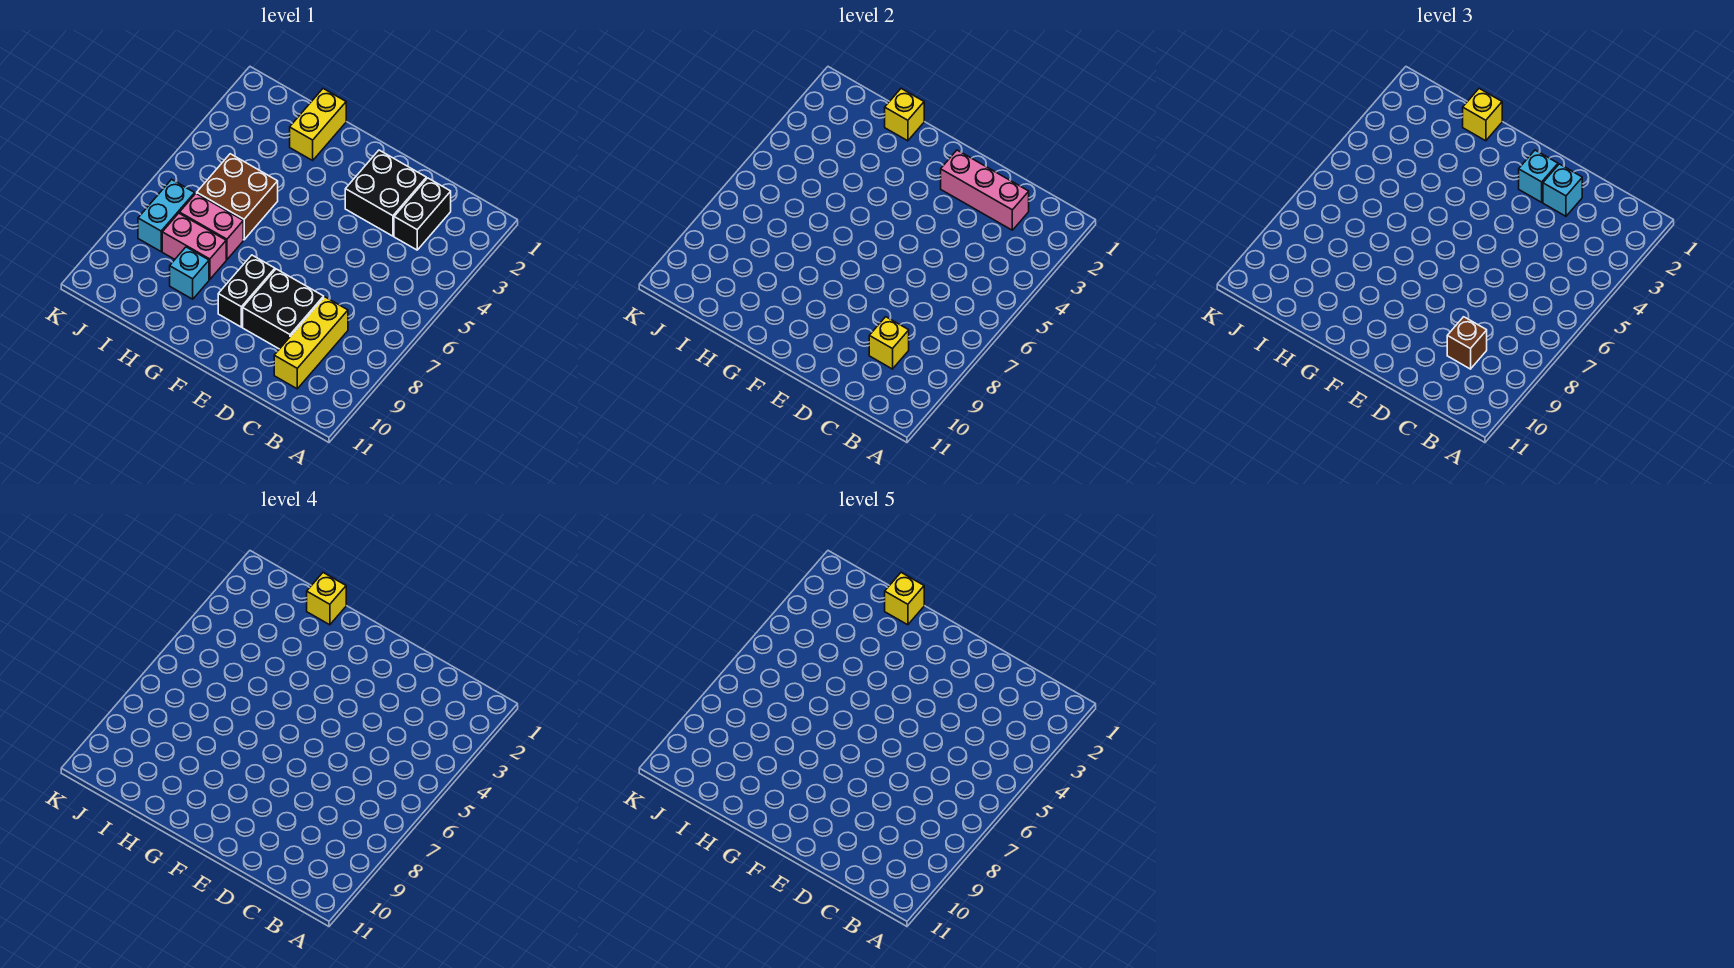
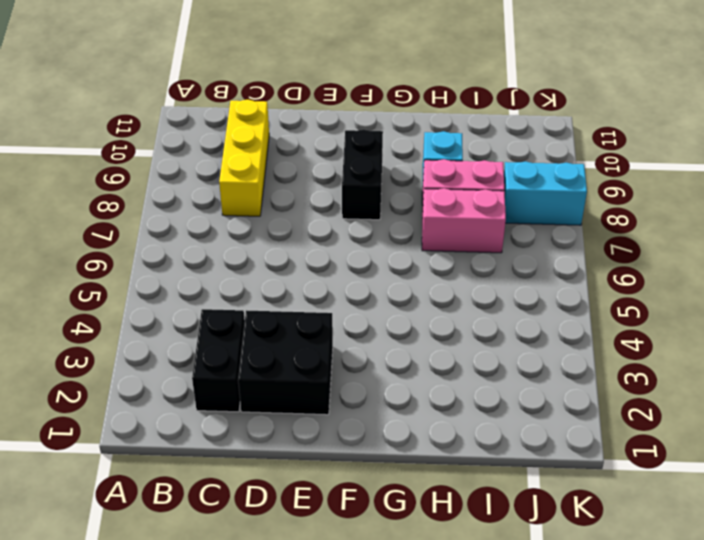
cyan 1x2 brick [504,162,587,225] -> cyan 1x2 brick turned to [138,179,195,251]
none -> black 2x2 brick [243,269,324,349]
none -> yellow 1x2 brick [290,89,346,160]
none -> brown 2x2 brick [197,154,278,240]

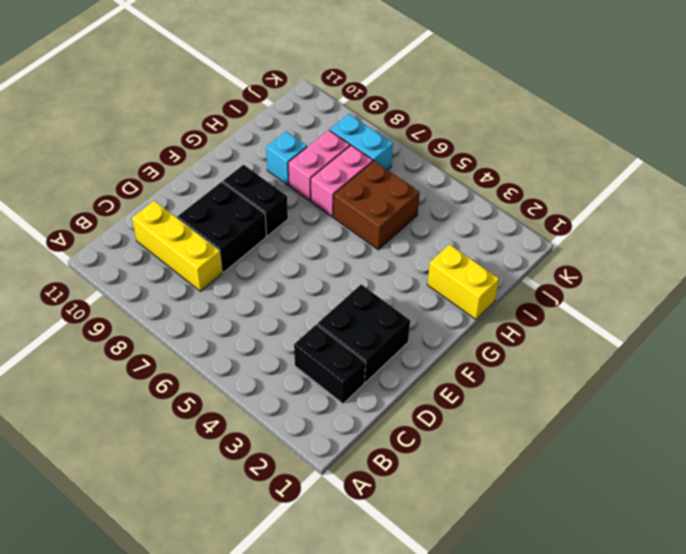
none -> pink 1x3 brick [941,150,1029,230]
none -> yellow 1x1 brick [869,317,909,369]
none -> yellow 1x1 brick [885,89,924,141]

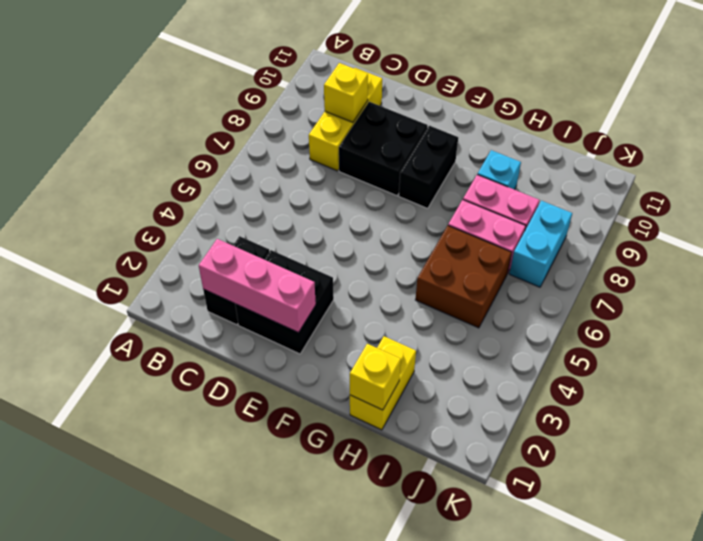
none -> brown 1x1 brick [1447,317,1487,369]
none -> cyan 1x1 brick [1543,164,1582,216]
none -> cyan 1x1 brick [1519,150,1558,202]

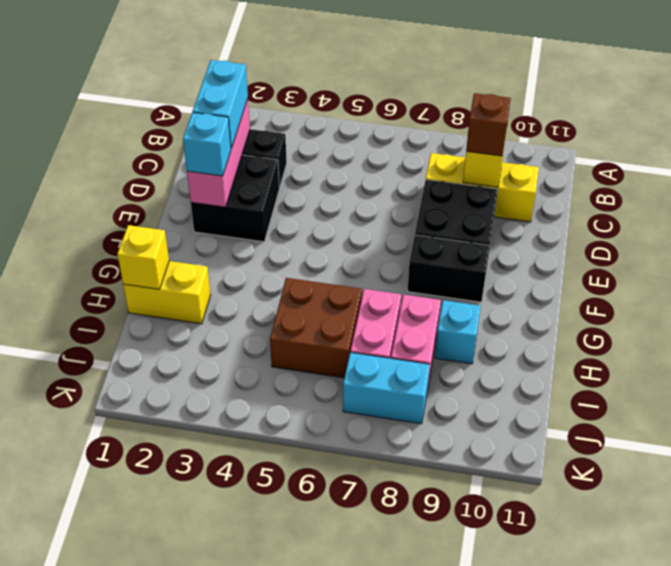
cyan 1x2 brick [193,60,248,148] -> cyan 1x1 brick [1543,164,1582,216]
none -> yellow 1x1 brick [1463,89,1502,141]
none -> yellow 1x1 brick [307,573,346,625]
none -> yellow 1x1 brick [885,573,924,625]

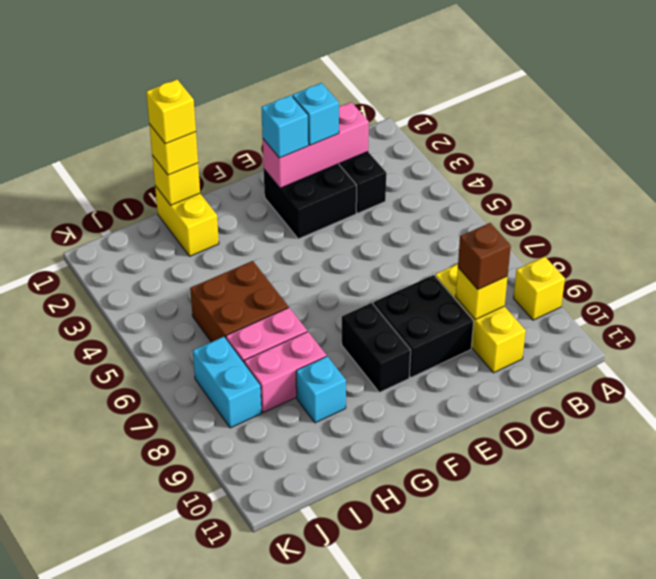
yellow 1x1 brick [513,257,565,320] -> yellow 1x1 brick moved to [885,573,924,625]

